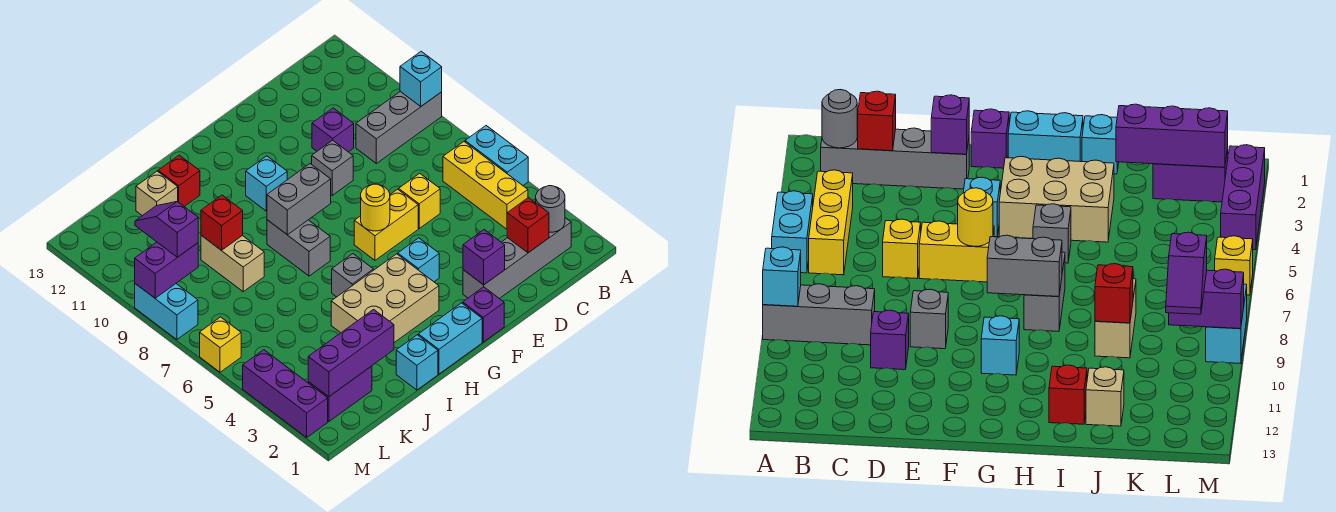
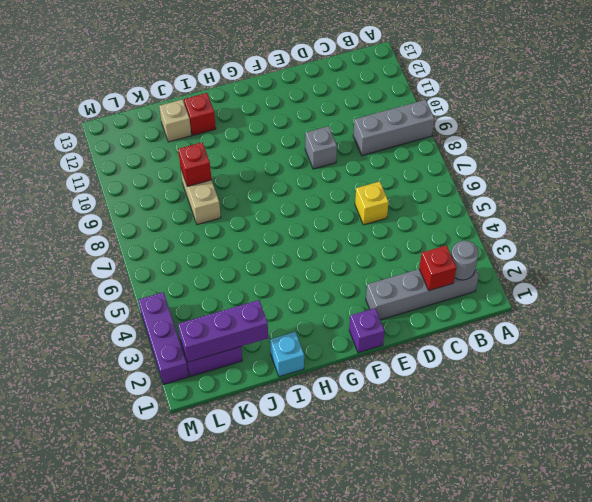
none -> cyan 1x2 brick [465,126,528,185]
none -> yellow 1x3 brick [443,142,528,229]
none -> purple 1x1 brick [312,108,354,152]
none -> yellow 1x2 brick [354,189,418,260]

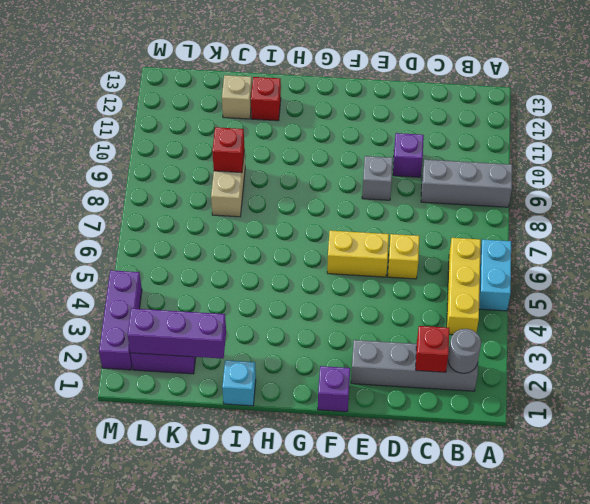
none -> cyan 1x1 brick [398,238,439,282]
none -> cyan 1x2 brick [418,303,482,374]
none -> tan 2x3 brick [331,254,439,343]
none -> cyan 1x1 brick [246,156,287,211]

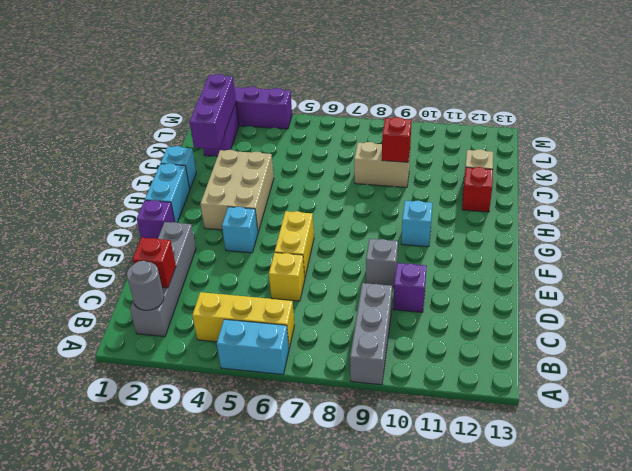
none -> grey 1x1 brick [332,254,373,297]
none -> grey 1x2 brick [267,220,330,276]
none -> yellow 1x1 brick [200,317,241,372]
none -> cyan 1x2 brick [135,284,198,340]

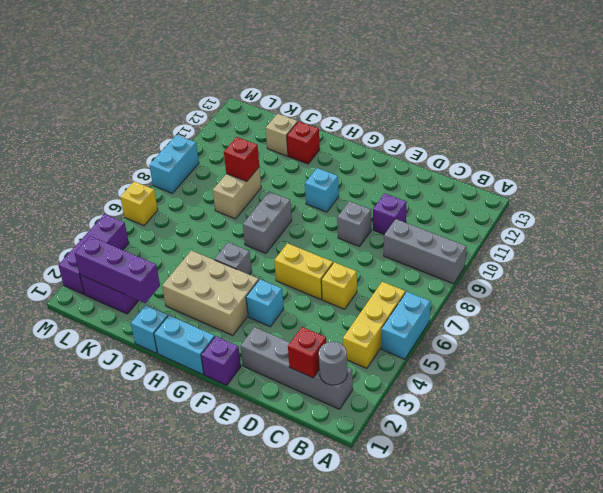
none -> cyan 1x1 brick [400,51,442,106]
none -> purple 1x1 brick [463,230,505,285]
none -> yellow 1x1 round brick [361,184,390,231]
none -> grey 1x2 brick [267,164,331,235]

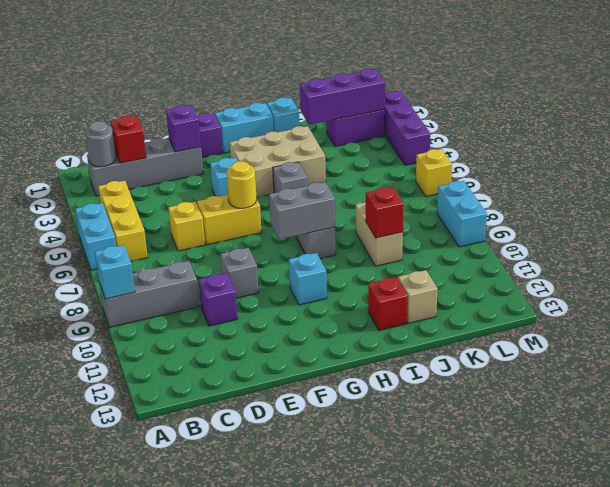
none -> purple 1x2 brick [135,242,198,298]
none -> purple 1x2 slope [135,202,198,257]

